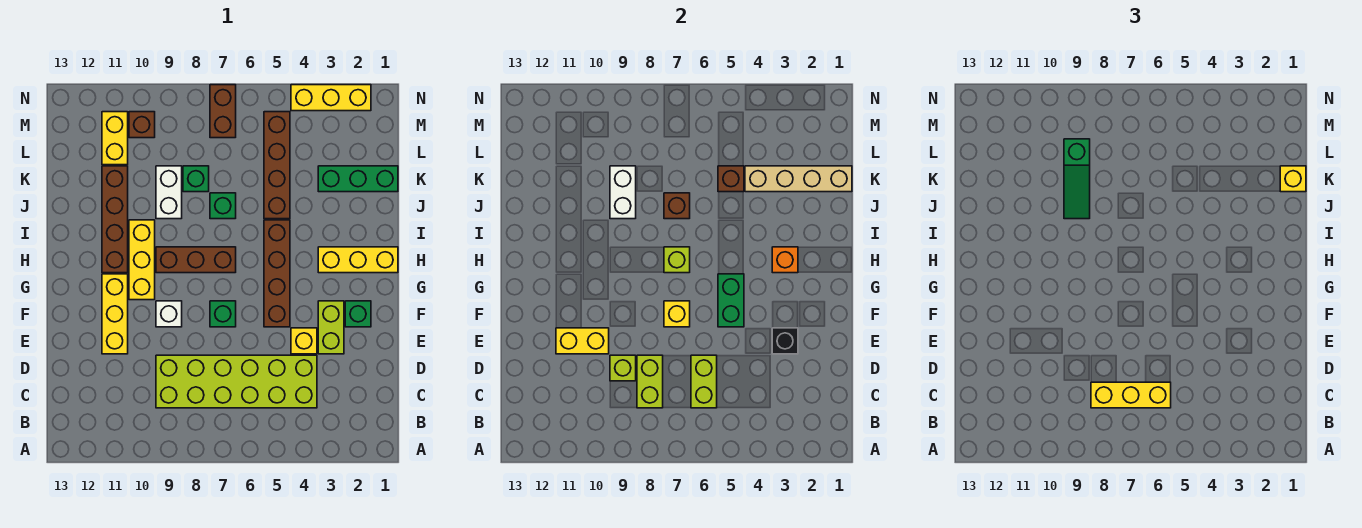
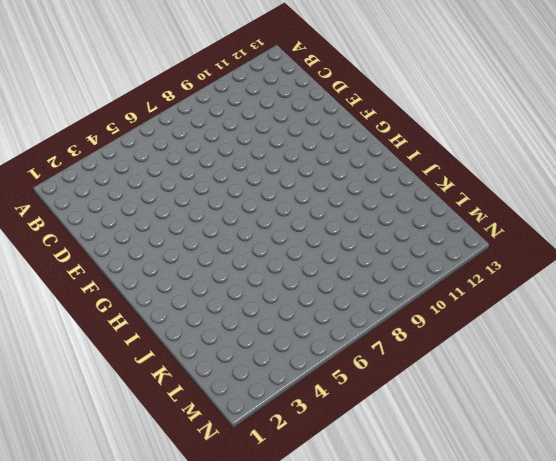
none -> lime 2x6 brick [156,355,317,408]
none -> lime 1x2 brick [318,301,344,354]
none -> yellow 1x1 brick [291,328,317,354]
none -> yellow 1x3 brick [102,274,128,354]

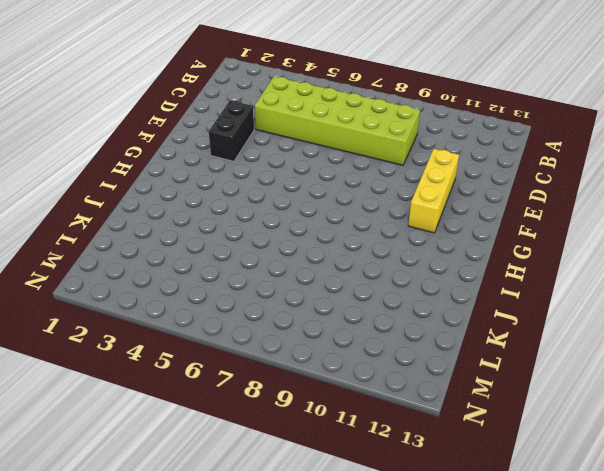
black 1x2 brick [209,101,254,161] -> lime 1x2 brick [318,301,344,354]
none -> yellow 1x1 brick [291,328,317,354]
none -> green 1x1 brick [345,301,371,327]
none -> brown 1x4 brick [264,220,290,327]
none -> green 1x1 brick [210,301,236,327]

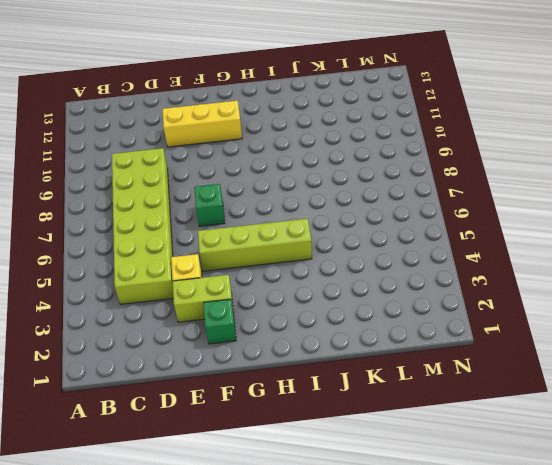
lime 1x4 brick [198,219,312,271] -> brown 1x4 brick [264,220,290,327]
none -> white 1x1 brick [156,301,182,327]
none -> yellow 1x3 brick [129,220,155,300]
none -> yellow 1x3 brick [318,247,398,273]
none -> brown 1x3 brick [156,247,236,273]

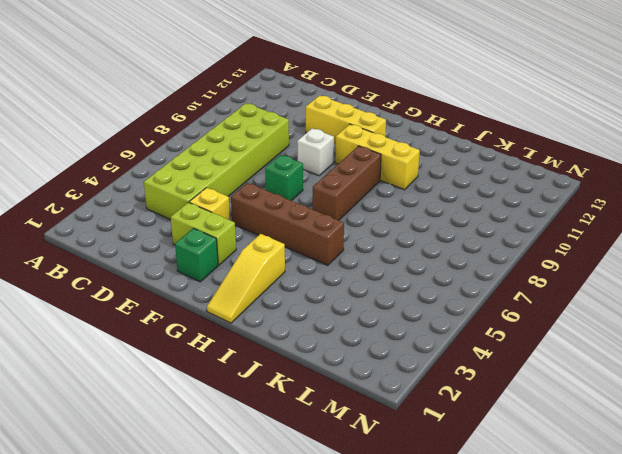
yellow 1x3 slope [207,234,285,323] -> yellow 1x3 brick [318,247,398,273]
none -> brown 1x4 brick [102,166,128,273]
none -> brown 1x4 brick [264,112,290,219]
none -> green 1x1 brick [210,193,236,219]
none -> white 1x2 brick [156,166,182,219]

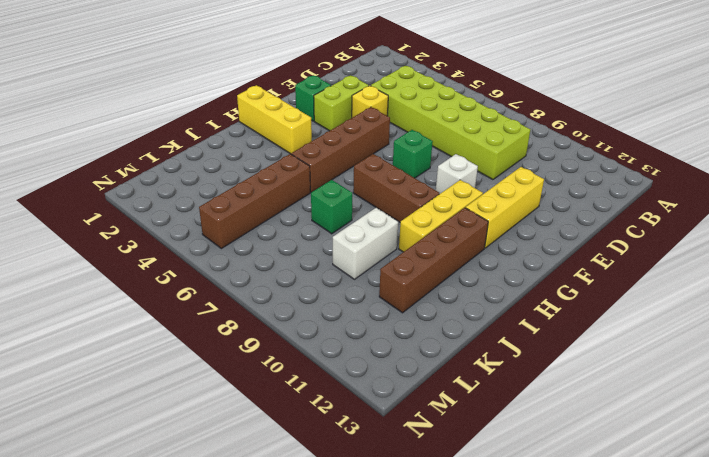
none -> green 1x3 brick [318,166,398,192]
none -> green 1x1 brick [183,166,209,192]
none -> yellow 1x2 brick [102,112,128,165]
none -> brown 1x2 brick [210,85,236,138]

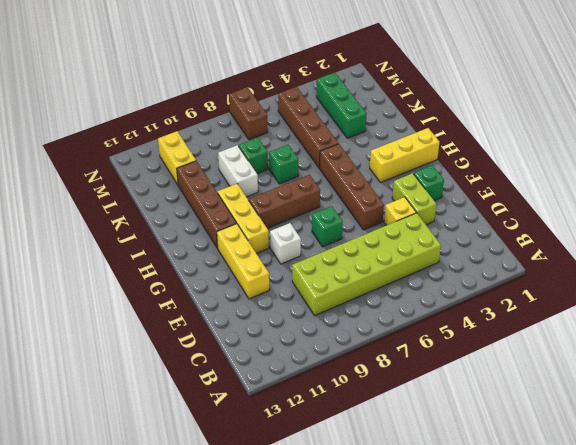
green 1x3 brick [316,73,367,138] -> green 1x3 brick turned to [318,166,398,192]
none -> brown 1x1 brick [129,112,155,138]
none -> yellow 1x3 brick [291,85,371,111]
none -> lime 1x2 brick [691,355,717,408]
none -> lime 1x2 brick [637,355,663,408]

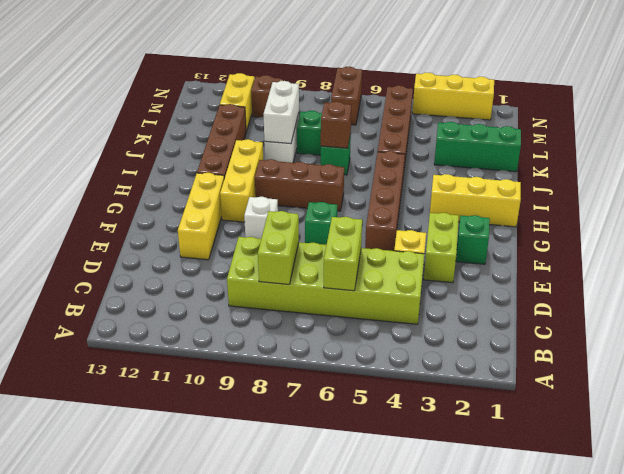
none -> lime 1x1 brick [610,355,636,381]
none -> black 1x1 brick [772,328,798,354]
none -> yellow 1x2 brick [556,328,609,354]
none -> green 1x2 brick [718,274,744,327]

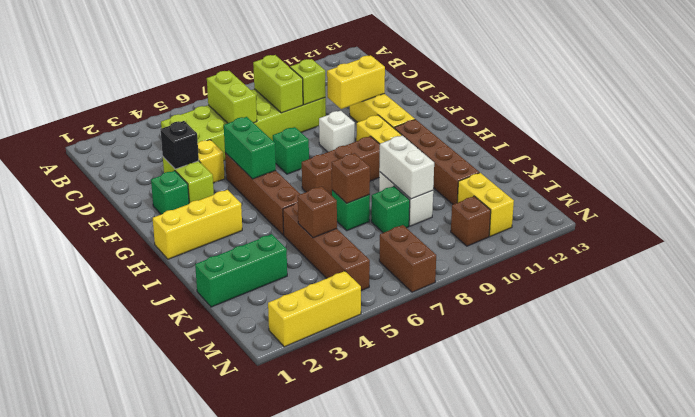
none -> yellow 1x1 brick [664,301,690,327]
none -> orange 1x1 brick [772,247,798,273]
none -> lime 1x1 brick [664,247,690,273]
none -> tan 1x4 brick [745,166,852,192]

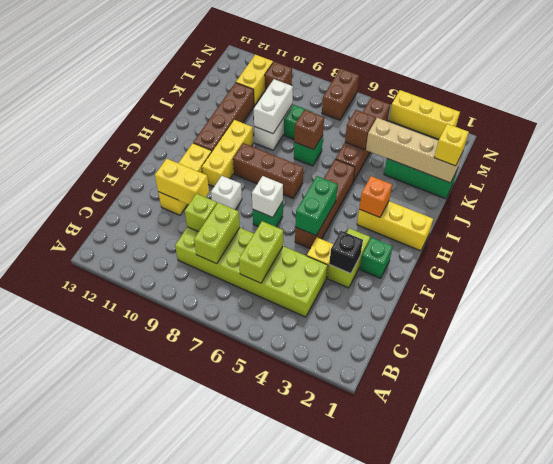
white 1x1 brick [252,176,283,217] -> yellow 1x1 brick [664,301,690,327]
none -> lime 1x1 brick [664,247,690,273]
none -> yellow 1x3 brick [1091,382,1171,408]
none -> green 1x3 slope [1064,139,1090,219]

